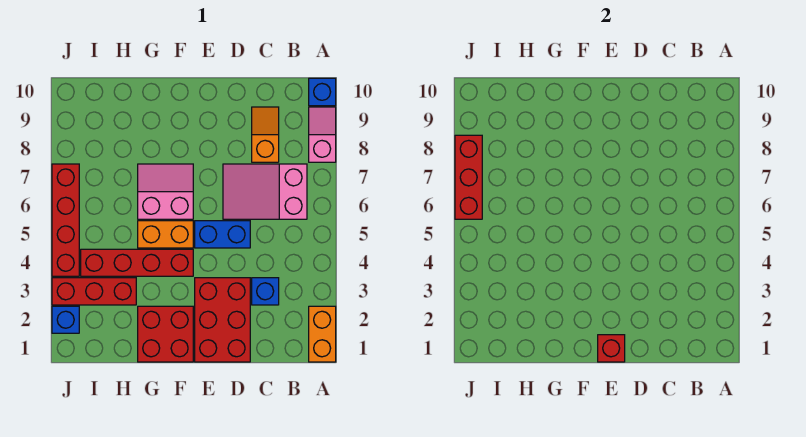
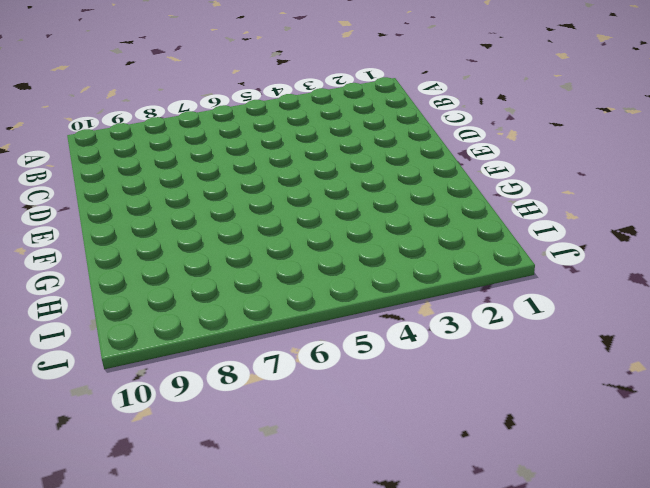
none -> orange 1x2 brick [309,306,336,362]
none -> pink 1x2 slope [309,107,336,162]
none -> blue 1x1 brick [309,78,336,106]

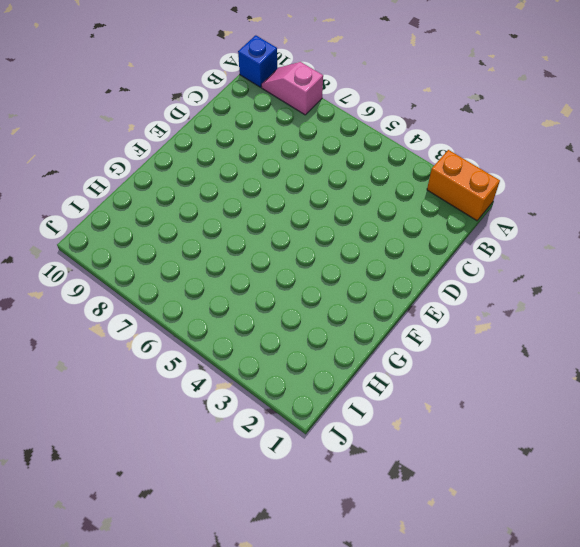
none -> pink 2x3 slope [223,164,307,219]
none -> blue 1x1 brick [252,278,279,305]
none -> orange 1x2 slope [252,107,279,162]

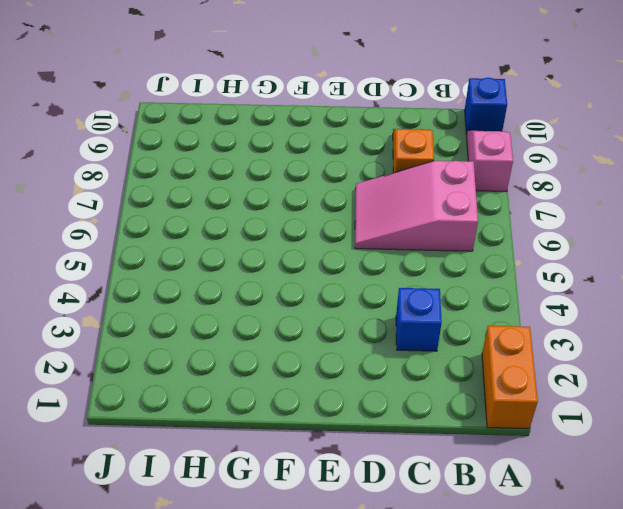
none -> red 2x3 brick [195,278,250,362]
none -> blue 1x2 brick [195,221,250,248]
none -> red 2x2 brick [138,306,193,362]

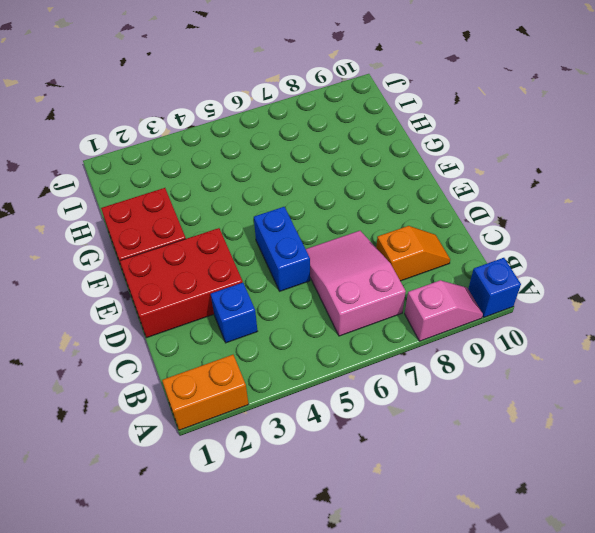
none -> red 1x4 brick [81,249,193,276]
none -> orange 1x2 brick [138,221,193,248]
none -> pink 2x2 slope [138,164,193,219]

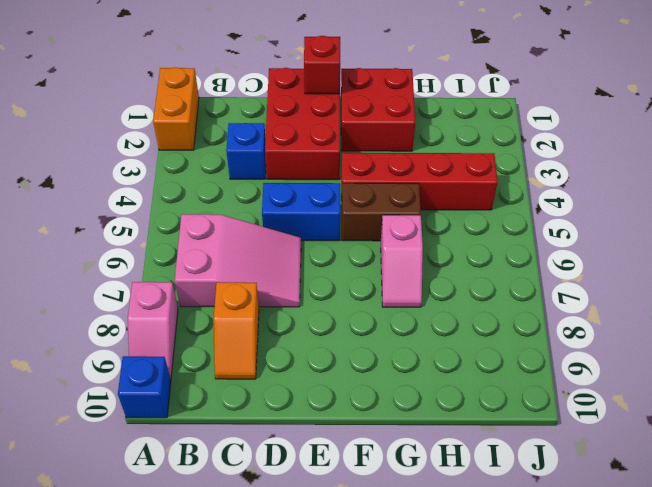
brown 1x2 brick [342,183,421,241] -> orange 1x2 brick [138,221,193,248]
pink 1x2 slope [381,215,423,307] -> pink 2x2 slope [138,164,193,219]
none -> red 1x3 brick [52,278,136,305]
none -> blue 1x1 brick [52,306,79,333]
none -> red 1x4 brick [52,164,79,276]

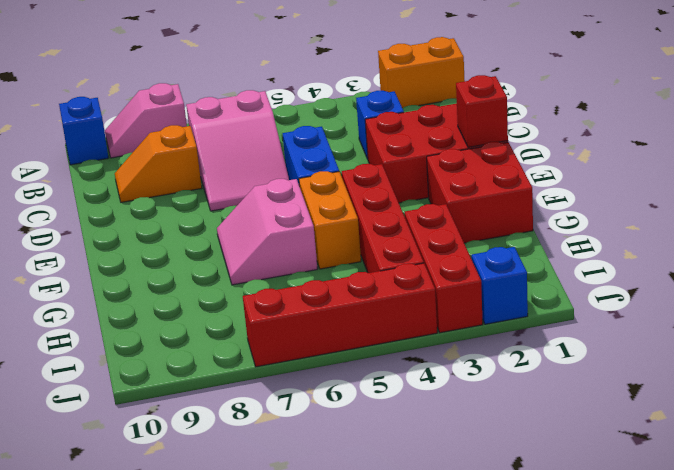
none -> red 1x3 brick [455,135,482,219]

